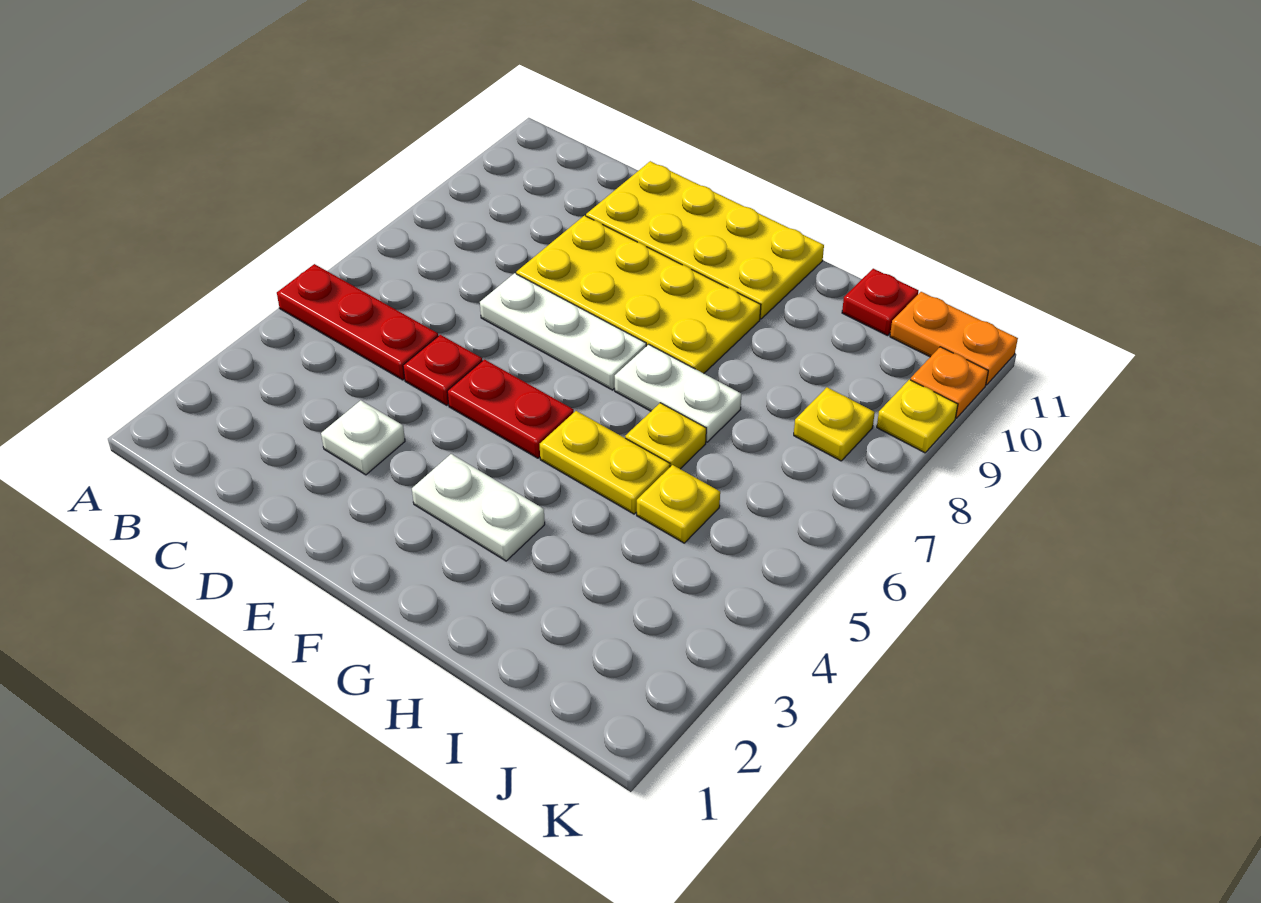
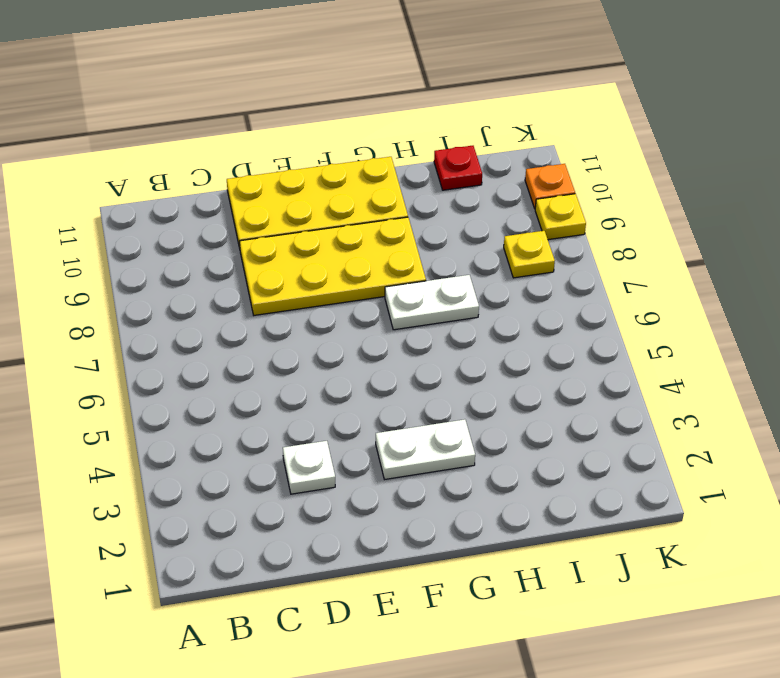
none -> red 1x3 plate [277,264,438,380]
none -> red 1x1 plate [403,335,482,405]
none -> white 1x3 plate [480,273,646,390]

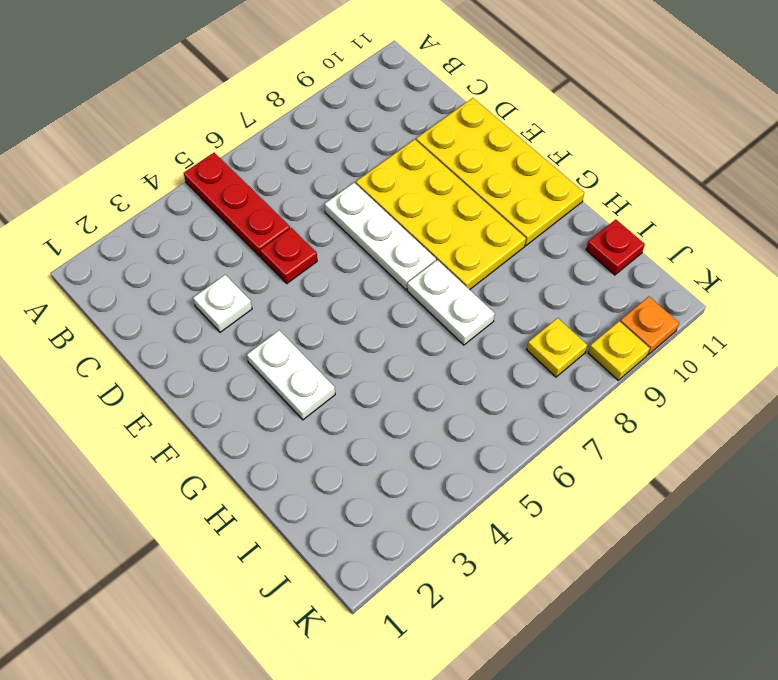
none -> red 1x2 plate [447,359,574,458]
none -> yellow 1x2 plate [540,411,670,514]
none -> yellow 1x1 plate [625,403,706,469]

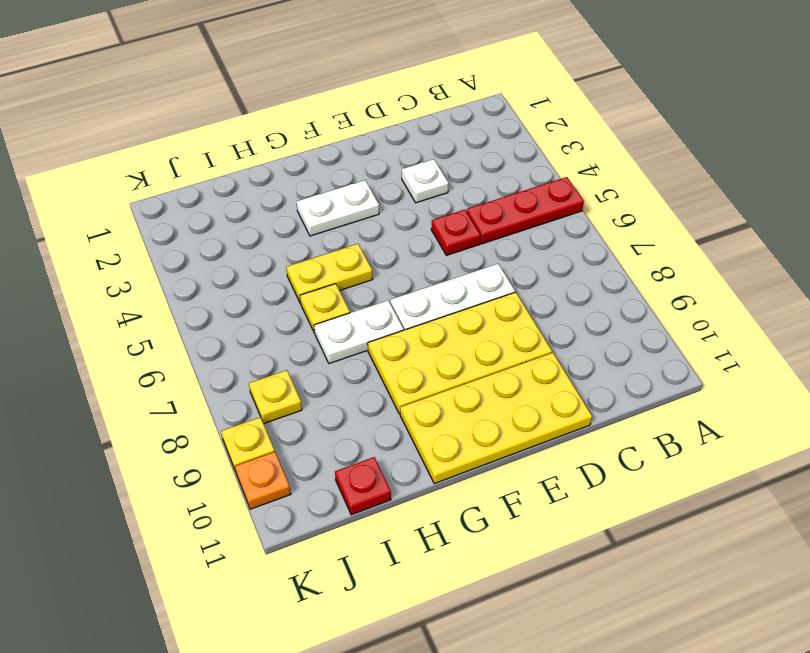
none -> red 1x2 plate [447,359,574,458]
none -> yellow 1x1 plate [637,465,720,543]
none -> orange 1x2 plate [890,292,1018,385]

